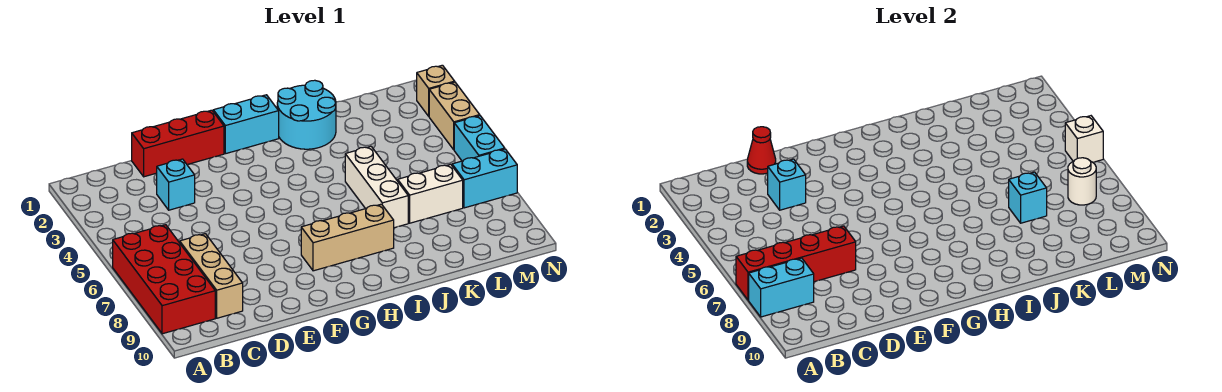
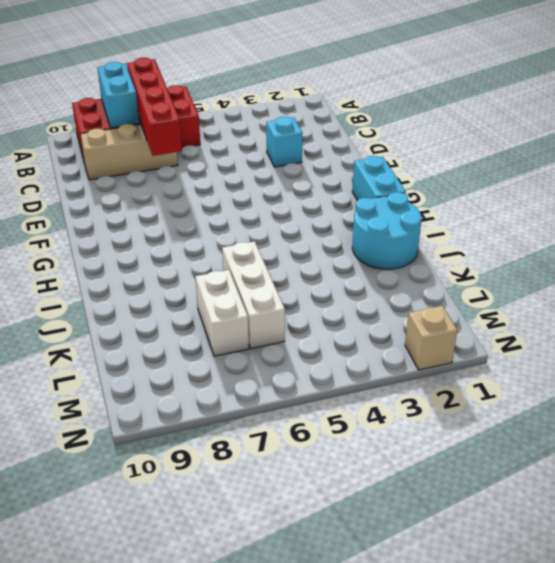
white 1x3 brick [222,241,285,349] -> white 1x3 brick turned to [345,146,408,228]
none -> red 1x3 brick [132,110,224,177]
none -> tan 1x3 brick [301,204,394,271]
none -> cyan 1x2 brick [452,149,517,208]

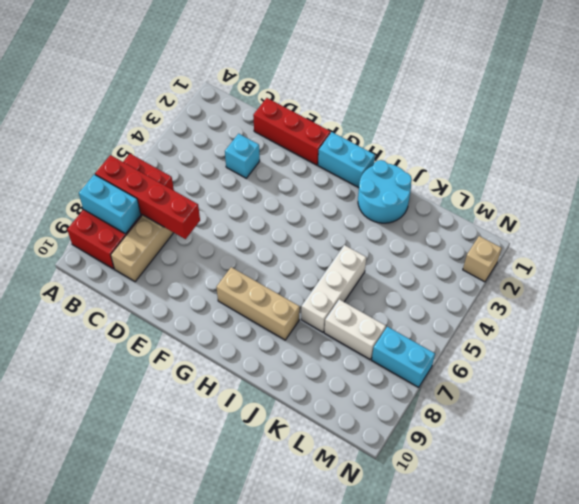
none -> tan 1x2 brick [429,82,480,150]
none -> cyan 1x2 brick [454,116,505,161]
none -> red 1x1 cone [747,127,776,174]

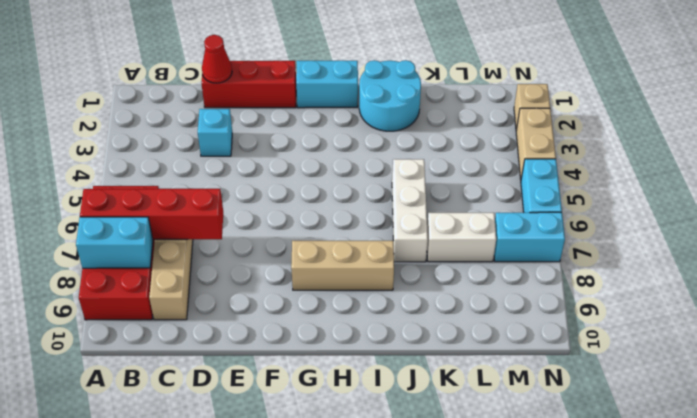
none -> cyan 1x1 brick [768,159,806,210]
none -> cyan 1x1 brick [1009,172,1047,223]
none -> white 1x1 round brick [1068,158,1096,205]

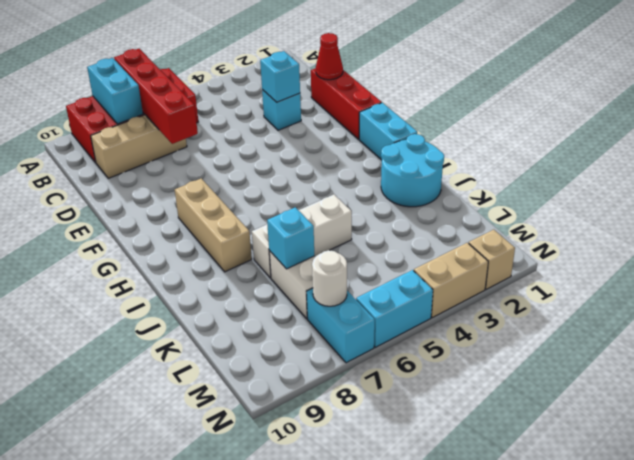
none -> white 1x1 brick [1065,116,1103,162]

